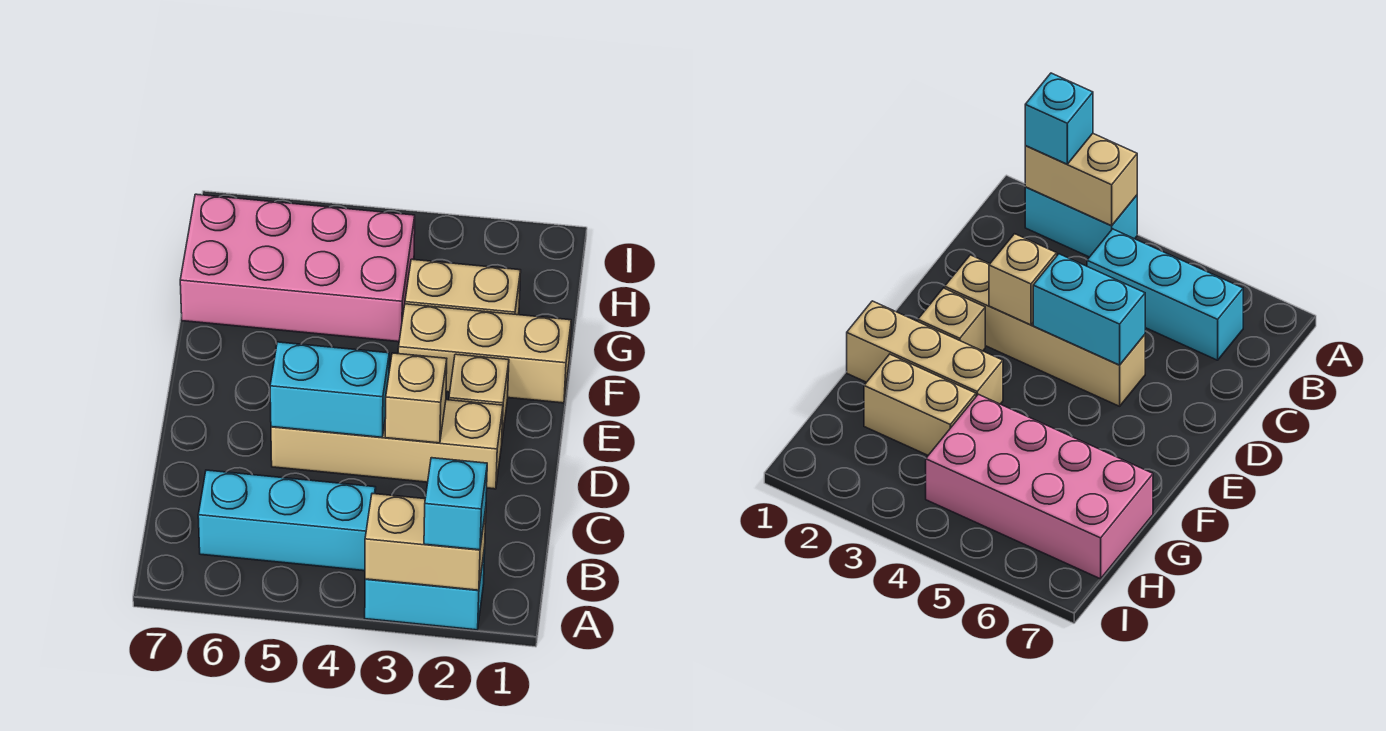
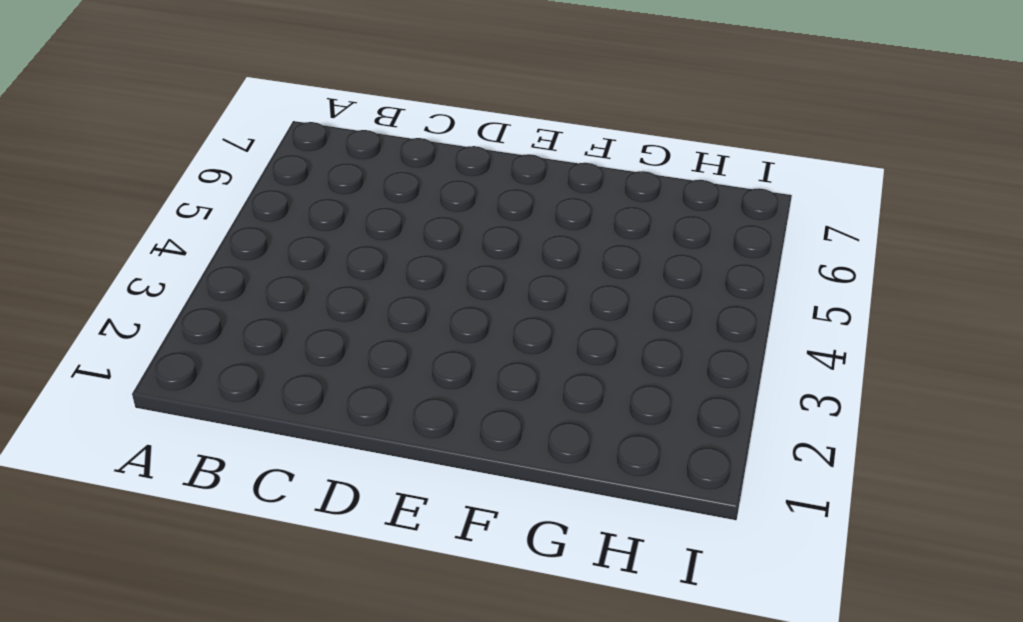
none -> cyan 1x2 brick [365,548,485,630]
none -> cyan 1x3 brick [198,470,376,571]

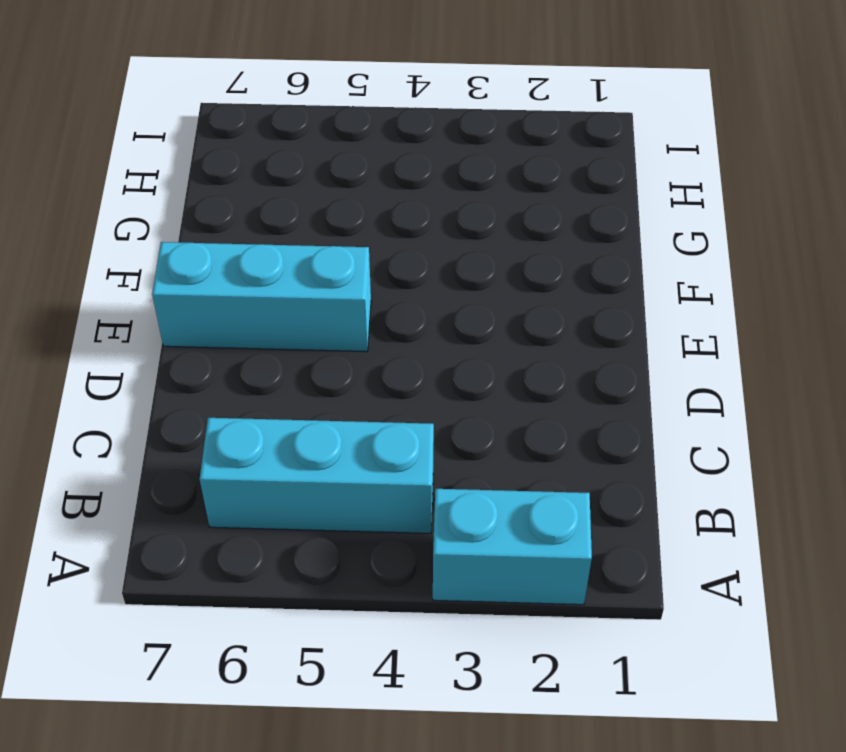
cyan 1x3 brick [152,242,371,352] -> none
none -> tan 1x4 brick [271,400,503,489]
none -> tan 1x1 brick [449,354,509,438]

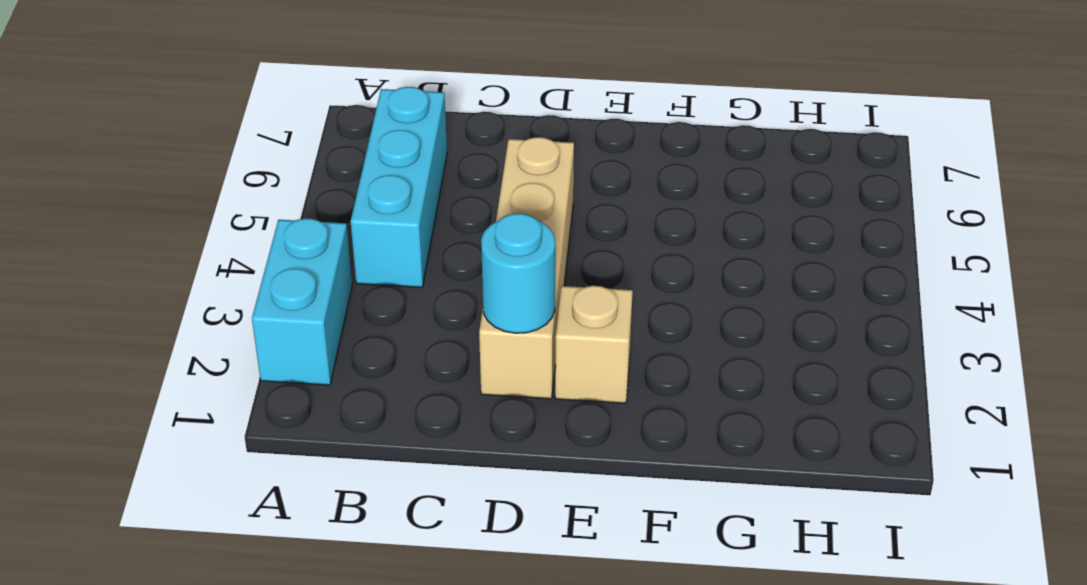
cyan 1x1 round brick [481,213,555,333] -> none
none -> tan 1x3 brick [398,304,571,403]
none -> tan 1x2 brick [405,259,521,315]

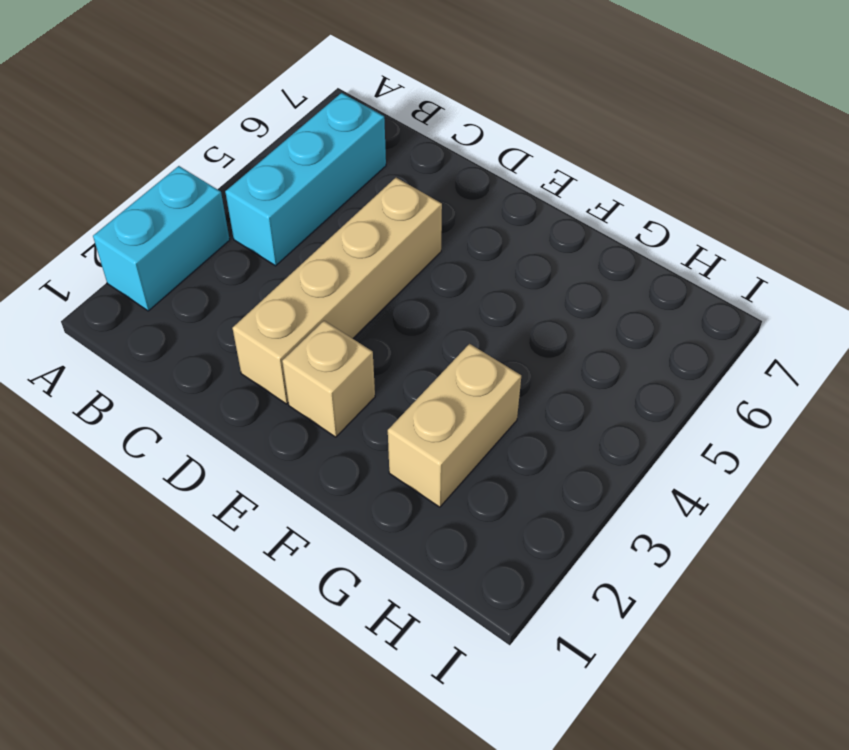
none -> tan 1x3 brick [398,304,571,403]
none -> pink 2x4 brick [180,194,415,342]

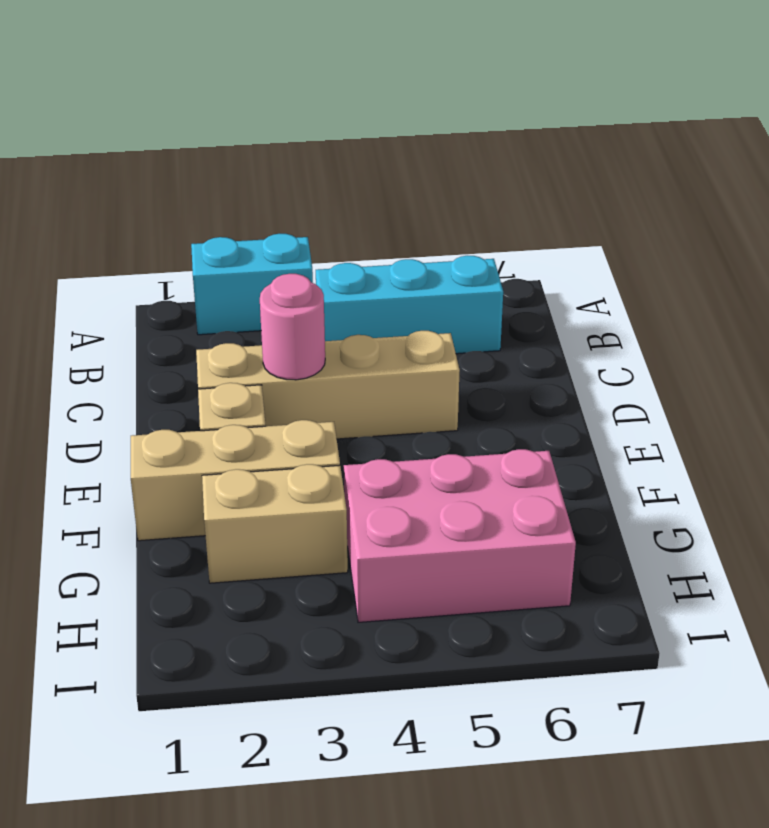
pink 1x1 round brick [260,274,325,380] -> tan 1x1 brick [385,353,447,443]
pink 2x3 brick [344,449,576,622] -> pink 2x4 brick [180,194,415,342]
none -> tan 1x2 brick [365,493,486,590]
none -> cyan 1x2 brick [270,342,389,437]

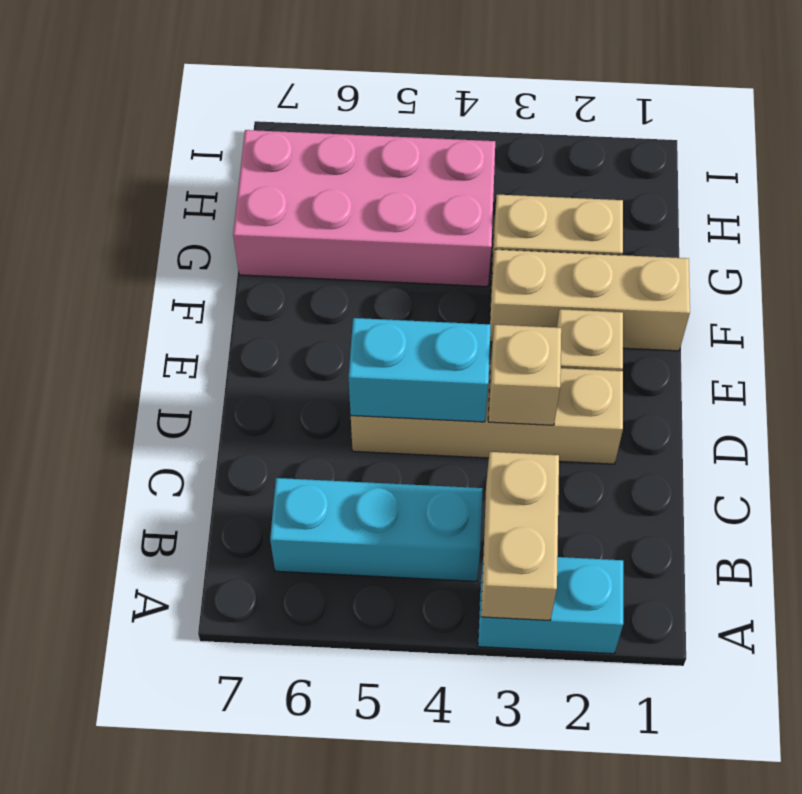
tan 1x2 brick [481,452,559,621] -> tan 1x2 brick turned to [365,493,486,590]
none -> cyan 1x1 brick [424,458,487,550]

